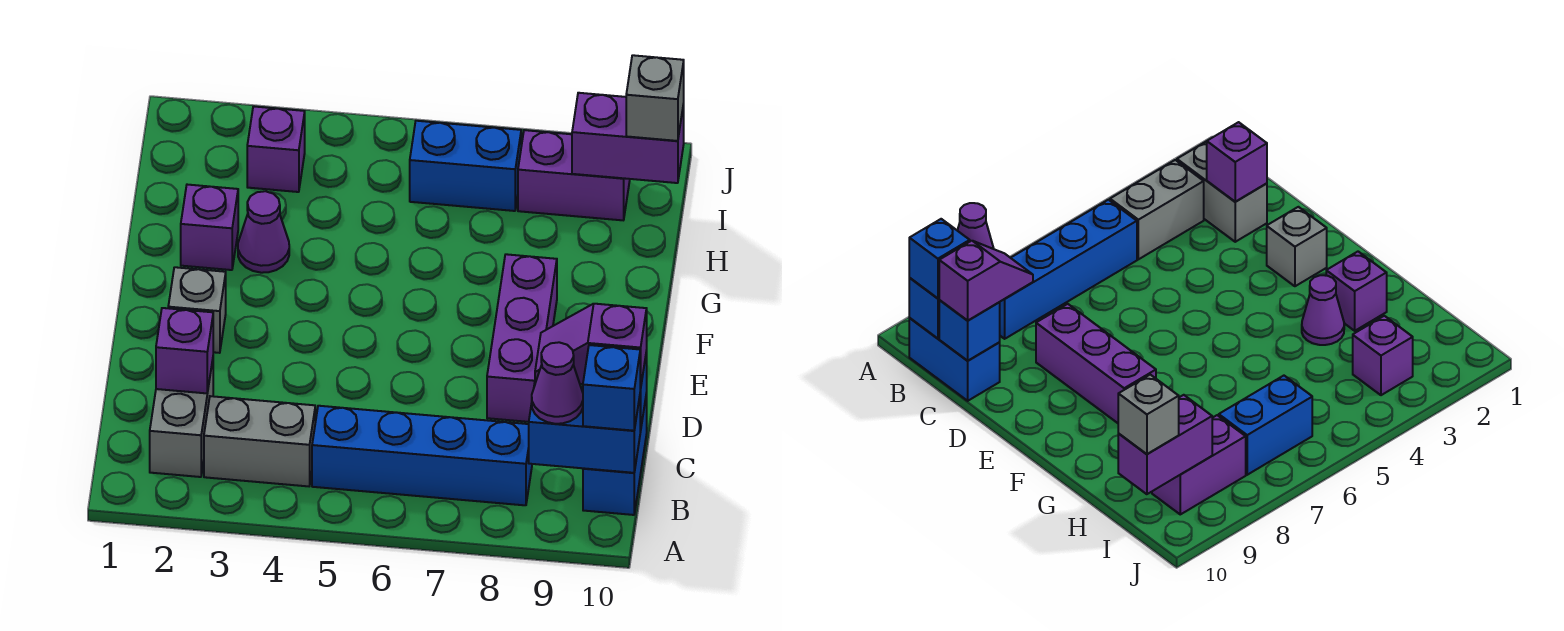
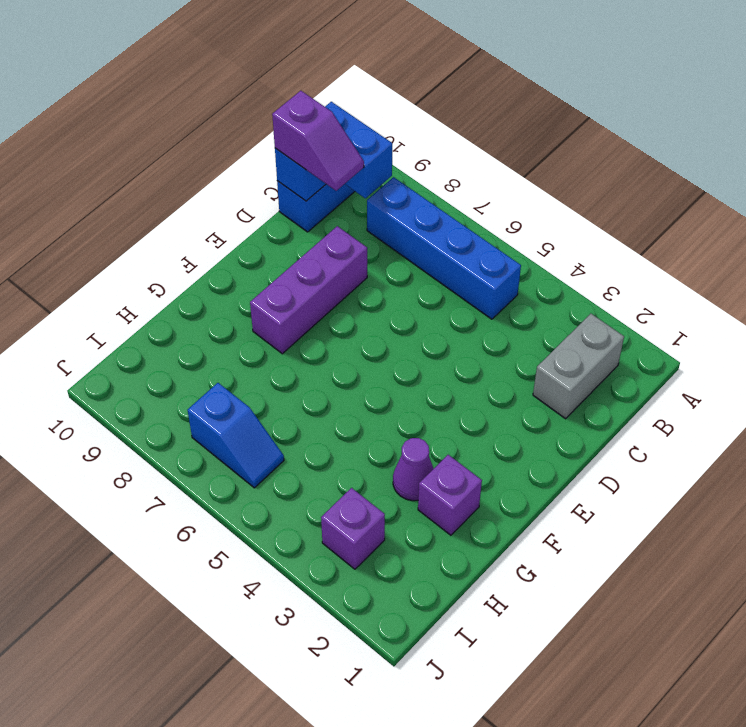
blue 1x2 slope [188,383,284,488] -> blue 1x2 brick [410,121,521,211]
none -> grey 1x2 brick [204,396,315,486]
none -> grey 1x1 brick [168,267,226,353]
none -> purple 1x2 brick [518,130,630,220]

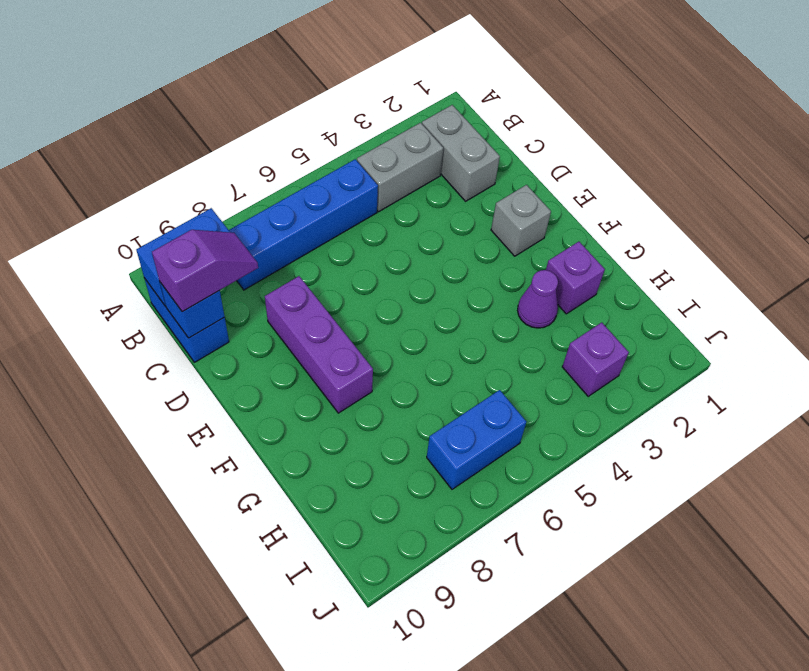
none -> purple 1x2 brick [518,130,630,220]
none -> purple 1x1 brick [156,308,213,393]
none -> purple 1x2 brick [572,93,684,183]

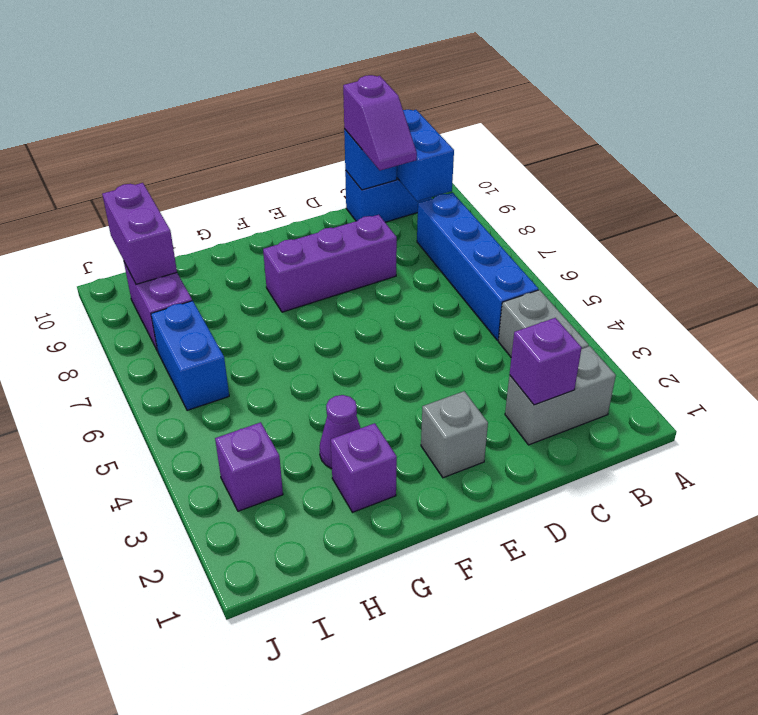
none -> purple 1x1 cone [532,342,583,424]
none -> blue 1x1 brick [583,345,640,431]
none -> grey 1x1 brick [626,55,684,141]

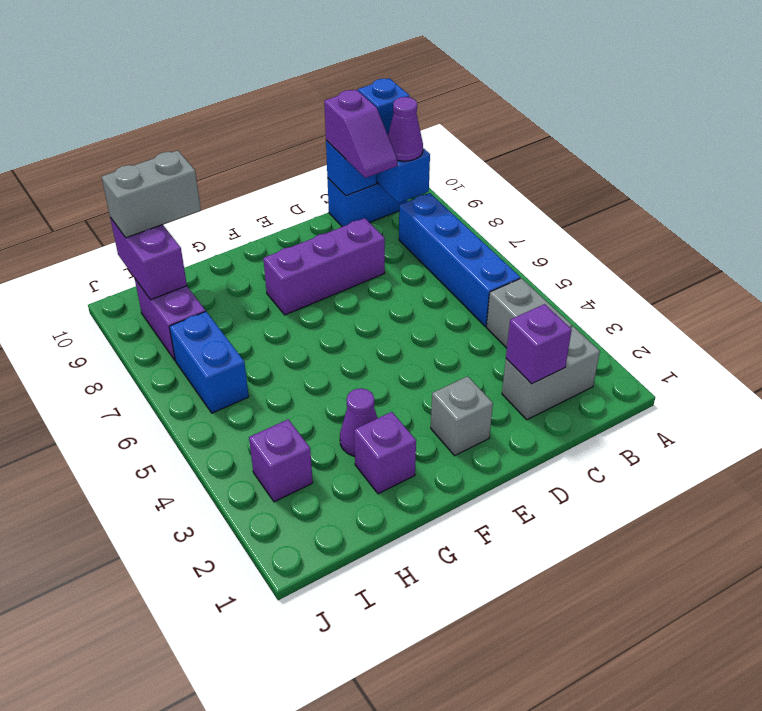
grey 1x2 brick [102,150,201,238] -> grey 1x1 brick [626,55,684,141]

